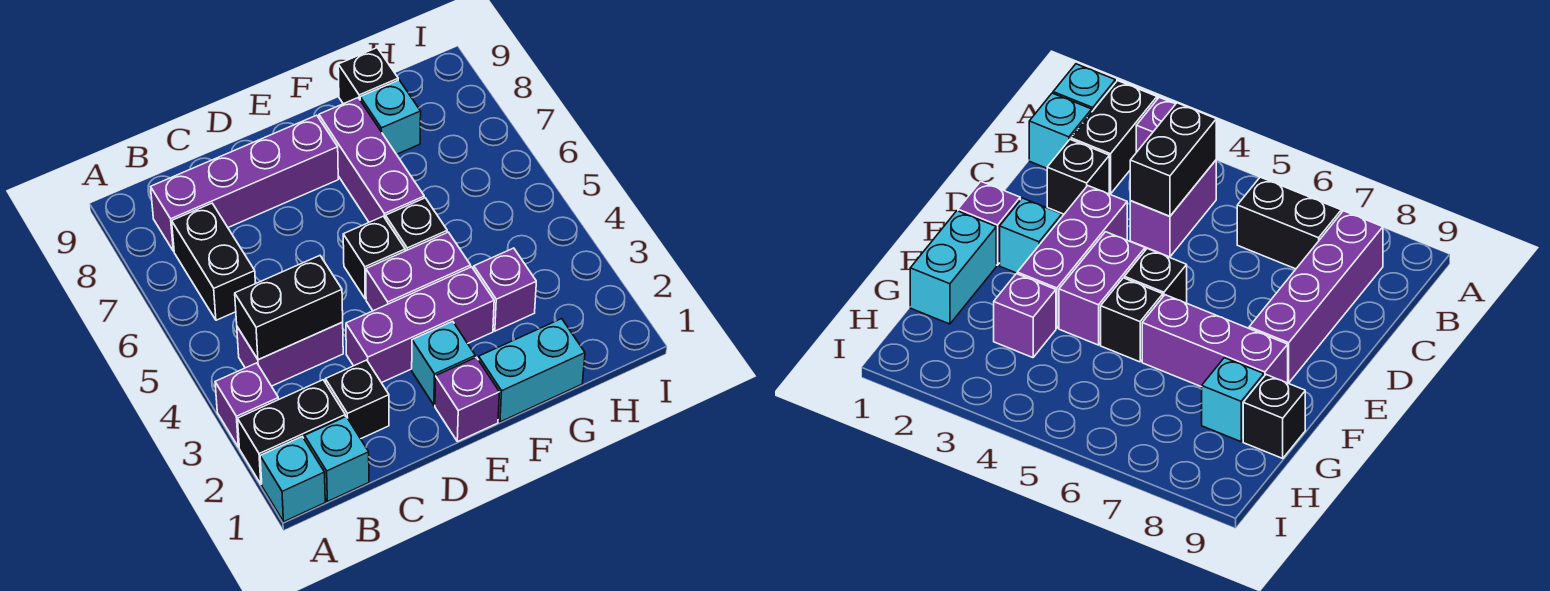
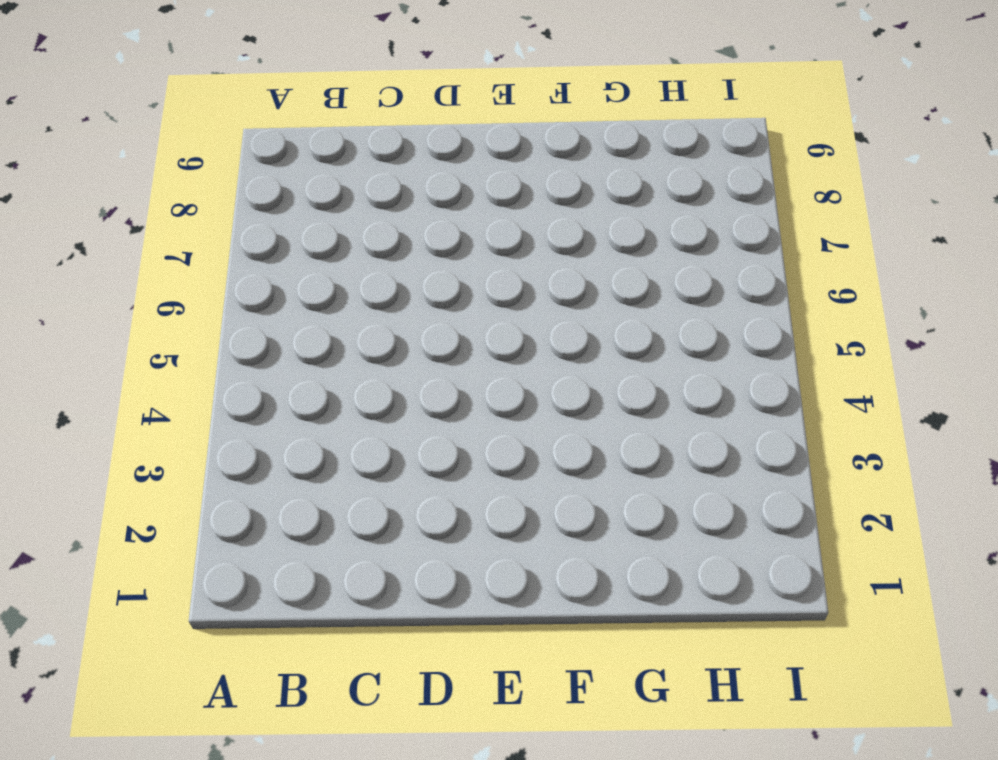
none -> cyan 1x1 brick [260,437,325,522]
none -> black 1x2 brick [238,380,345,484]
none -> purple 1x1 brick [215,363,279,447]

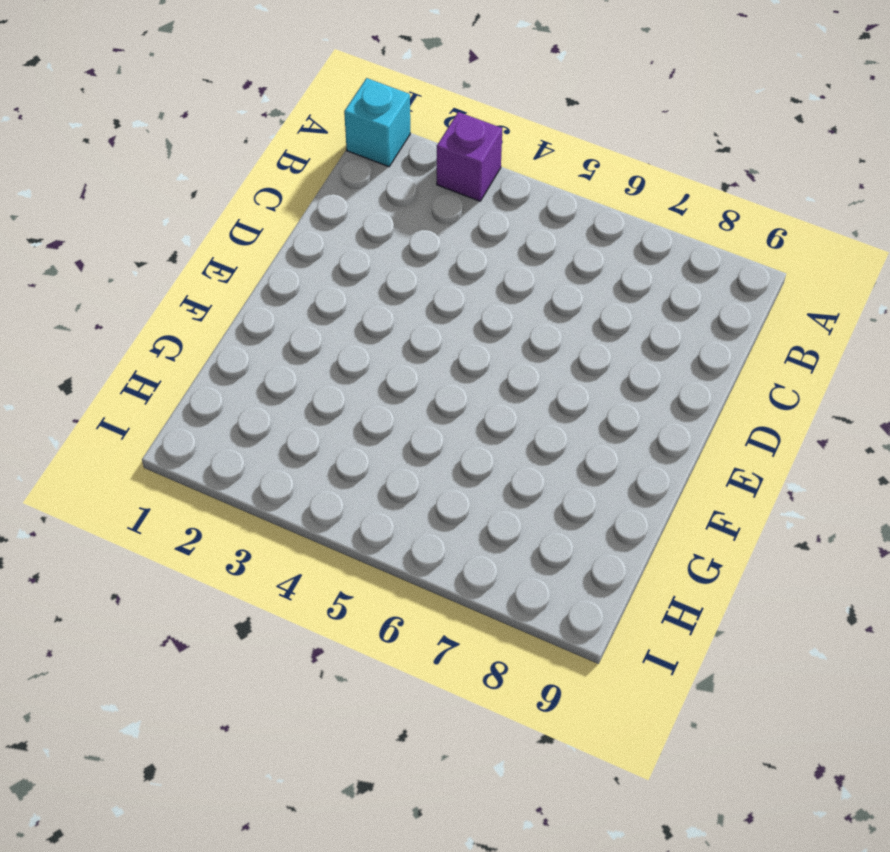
none -> black 1x2 brick [238,380,345,484]
none -> cyan 1x1 brick [305,417,369,502]
none -> purple 1x2 brick [237,322,343,386]

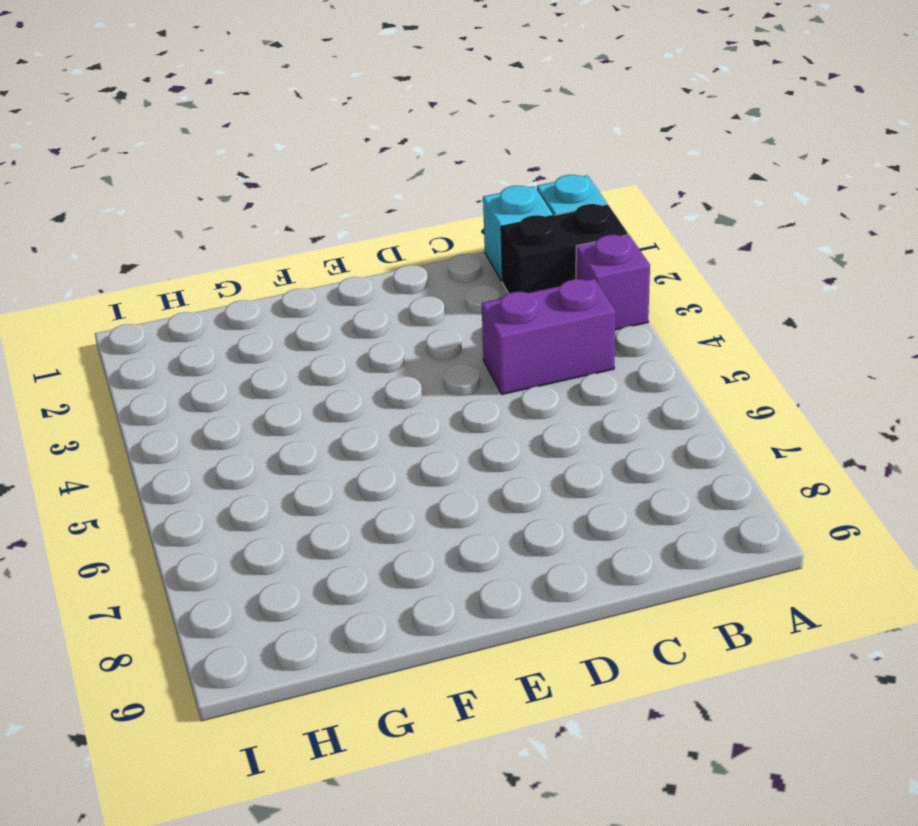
none -> black 1x2 brick [172,203,255,320]
none -> purple 1x4 brick [151,115,338,251]
none -> black 1x1 brick [325,360,389,439]

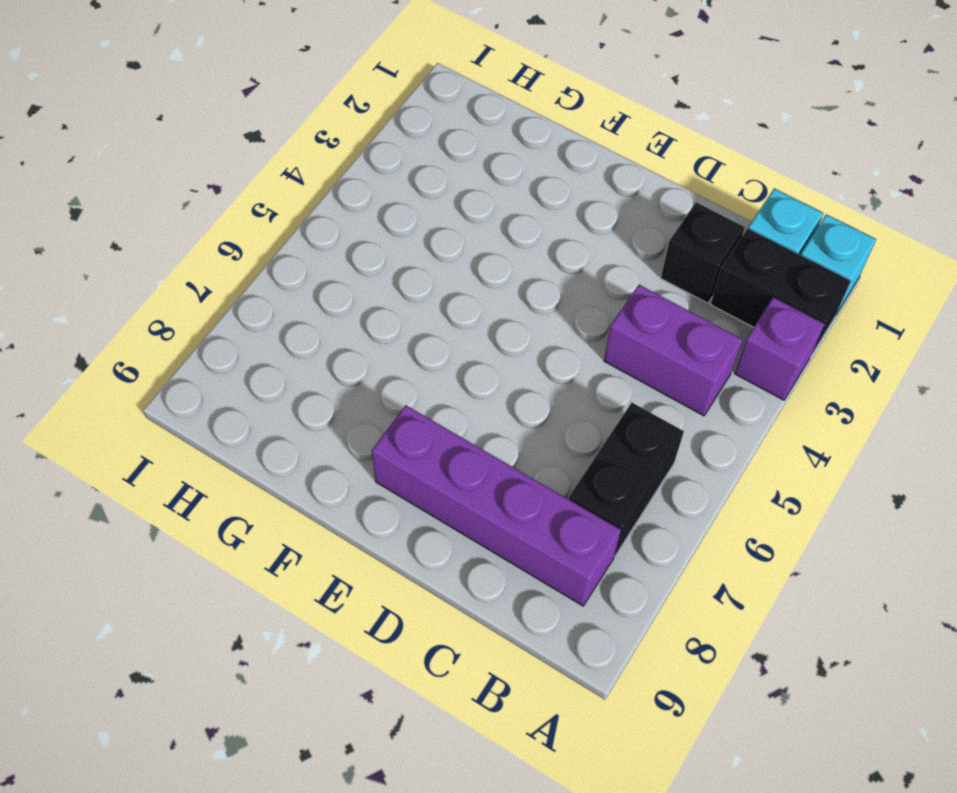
none -> purple 1x3 brick [346,267,494,383]
none -> purple 1x1 brick [435,357,499,442]
none -> cyan 1x1 brick [412,321,475,405]

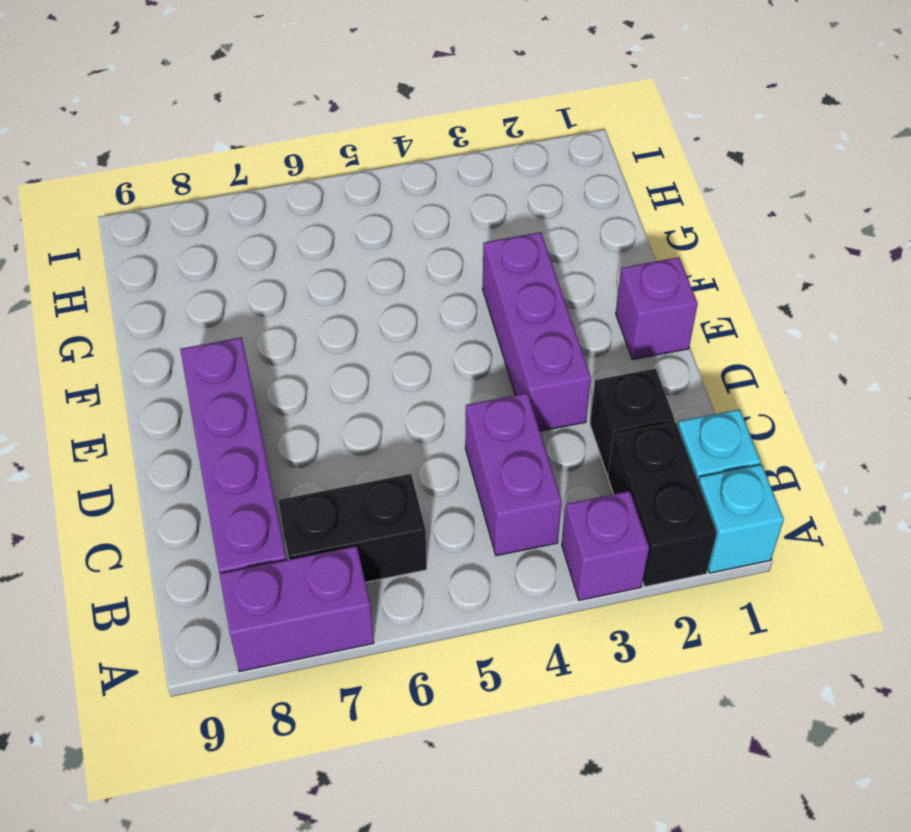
purple 1x2 brick [220,546,374,672] -> purple 1x2 brick turned to [366,232,471,311]
none -> cyan 1x1 brick [412,321,475,405]
none -> black 1x1 brick [343,216,405,299]
none -> cyan 1x2 brick [479,319,585,422]

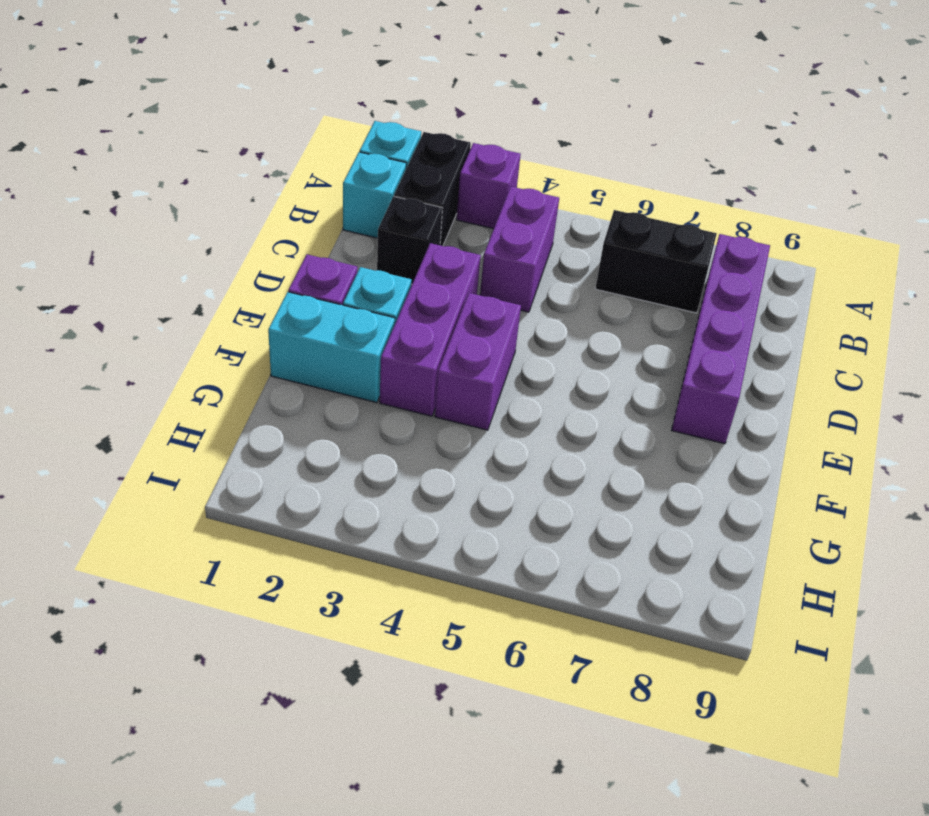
cyan 1x2 brick [268,292,395,403] -> cyan 1x2 brick turned to [479,319,585,422]
none -> black 1x1 brick [343,216,405,299]
none -> black 1x1 brick [386,198,447,251]
none -> purple 1x3 brick [319,98,424,222]

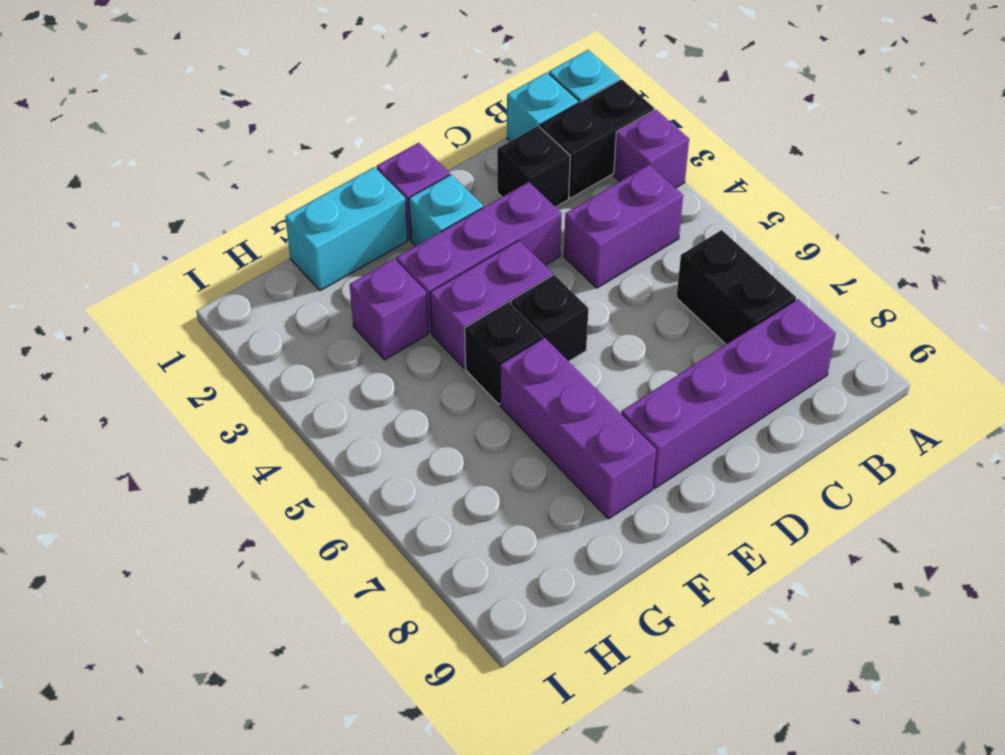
none -> cyan 1x1 brick [360,80,421,154]
none -> black 1x1 brick [338,48,398,104]
none -> black 1x2 brick [235,256,343,360]

